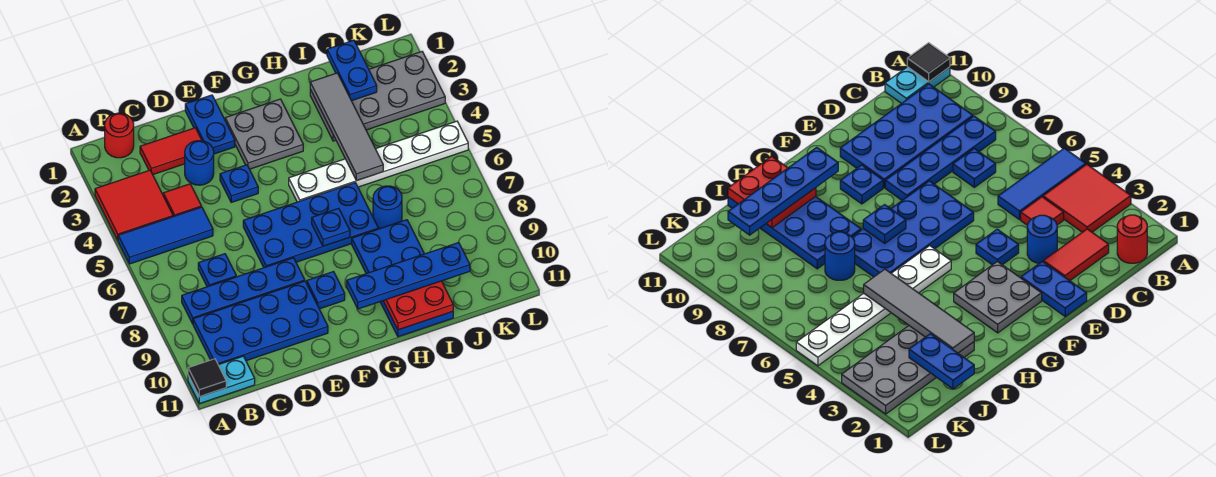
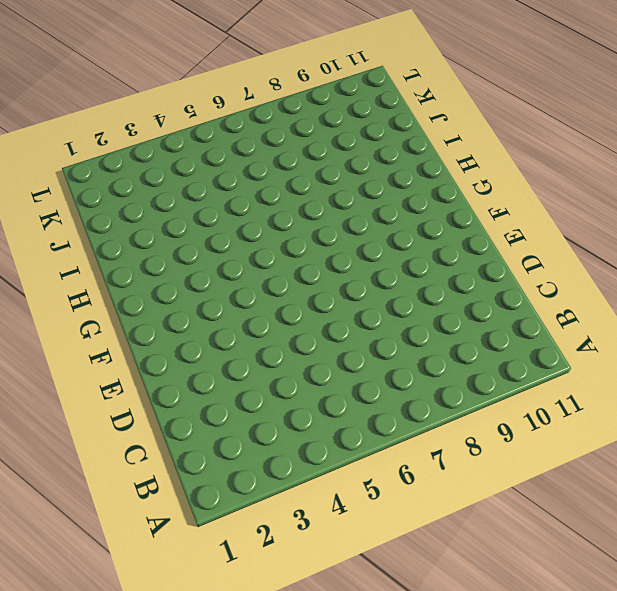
none -> red 2x2 tile [95,170,173,240]
none -> blue 1x3 tile [118,207,213,264]
none -> cyan 1x2 plate [188,356,255,404]

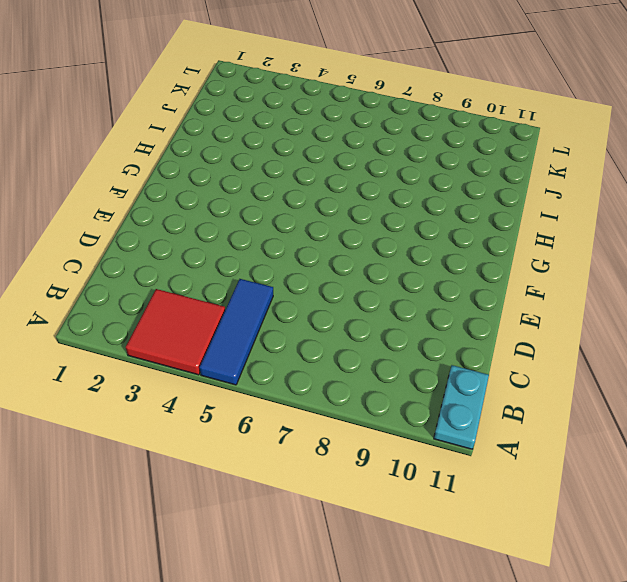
none -> red 1x1 round brick [105,113,134,158]
none -> blue 1x4 plate [182,258,305,324]
none -> blue 2x4 plate [193,281,328,365]

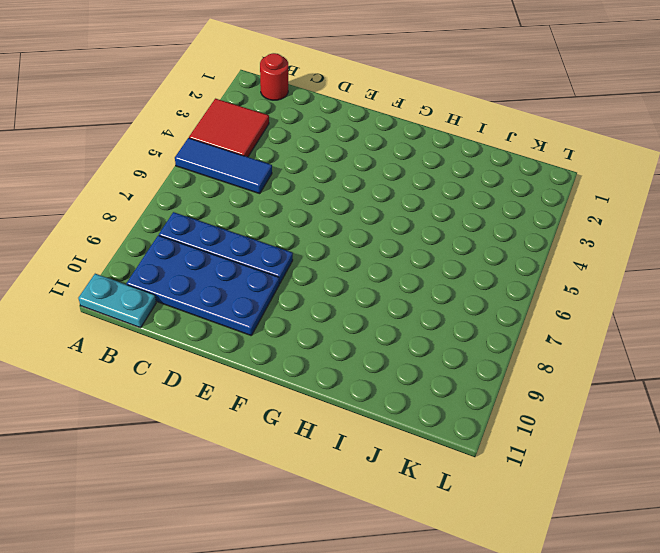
none -> red 1x2 tile [140,128,202,174]
none -> red 1x1 tile [163,184,201,217]
none -> blue 1x1 plate [198,254,236,287]

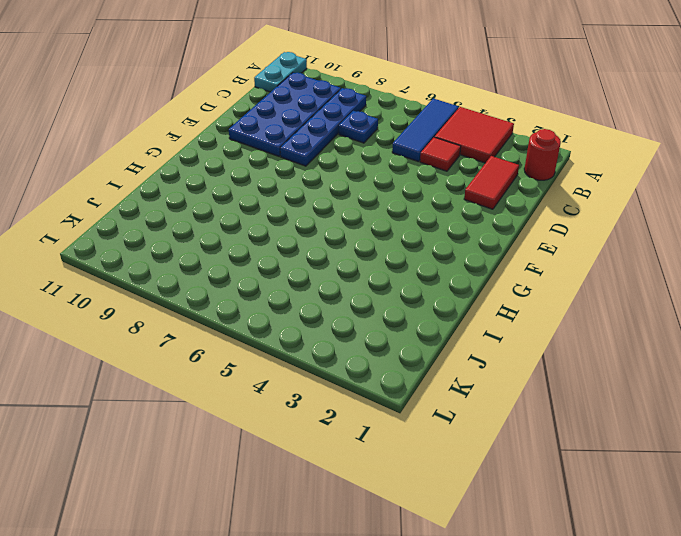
none -> blue 1x1 round brick [185,141,214,185]
none -> blue 1x2 plate [185,95,235,154]
none -> blue 1x1 plate [220,165,258,202]

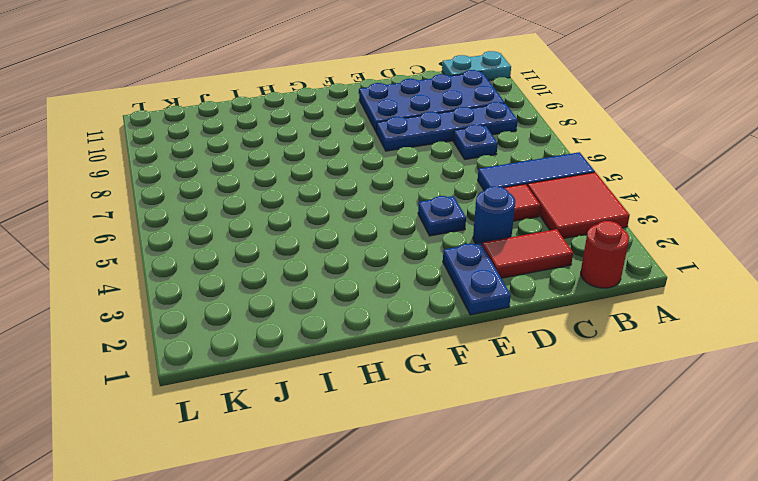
none -> blue 2x4 plate [243,183,378,268]
none -> grey 2x2 plate [225,99,303,169]
none -> blue 1x1 plate [307,272,345,309]

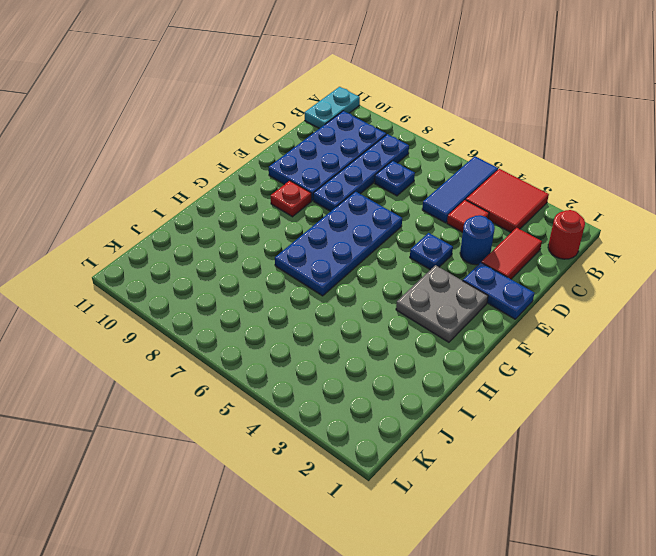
red 1x1 plate [271,181,312,217] -> blue 1x1 plate [307,272,345,309]
none -> white 1x6 plate [289,121,468,202]
none -> blue 2x4 plate [352,220,453,337]
none -> grey 2x4 plate [310,52,445,141]

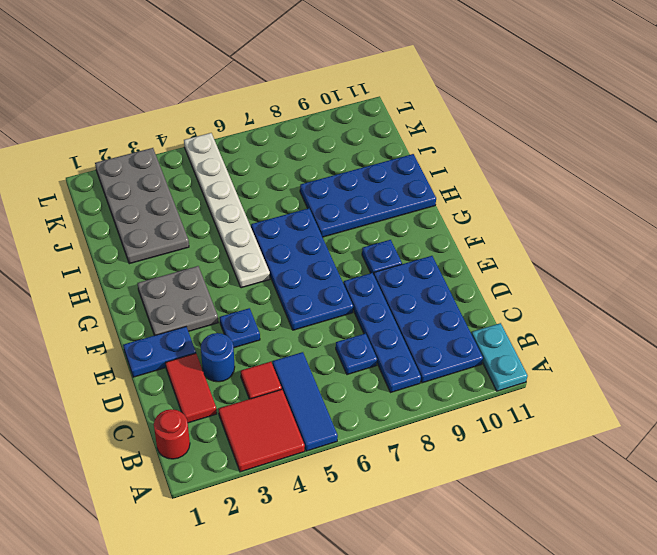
none -> blue 1x1 round brick [373,186,402,229]
none -> black 1x1 tile [188,359,226,397]
none -> blue 1x1 plate [312,208,350,246]

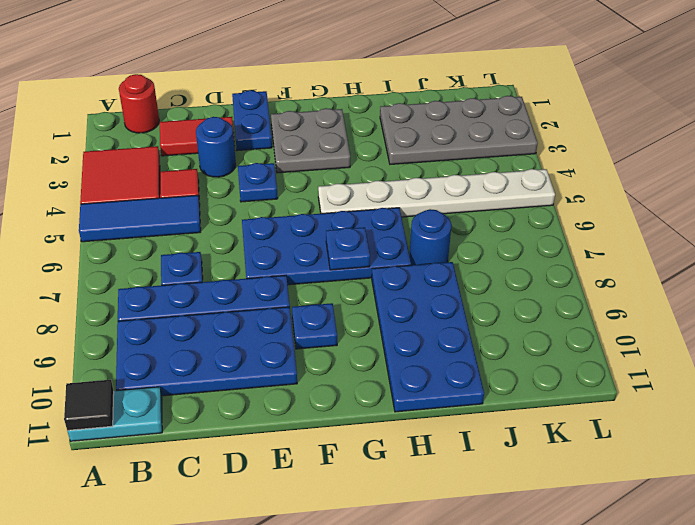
none -> red 2x2 plate [384,281,453,330]
none -> grey 1x4 tile [310,73,383,181]
none -> blue 1x2 plate [327,40,377,101]

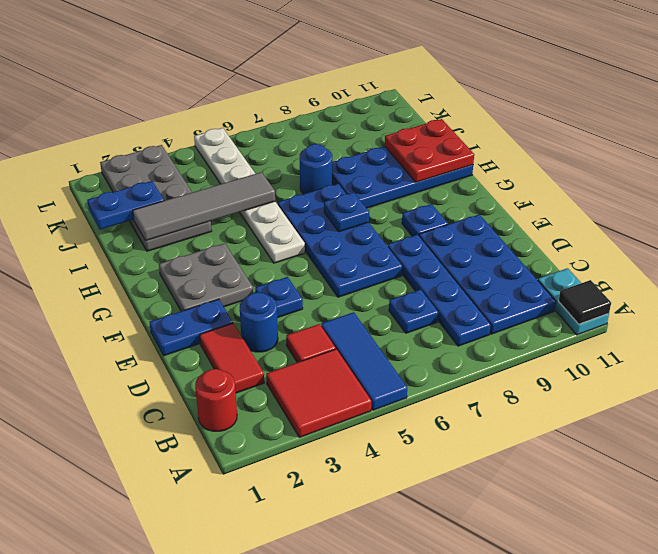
none -> blue 1x4 plate [347,243,470,309]

